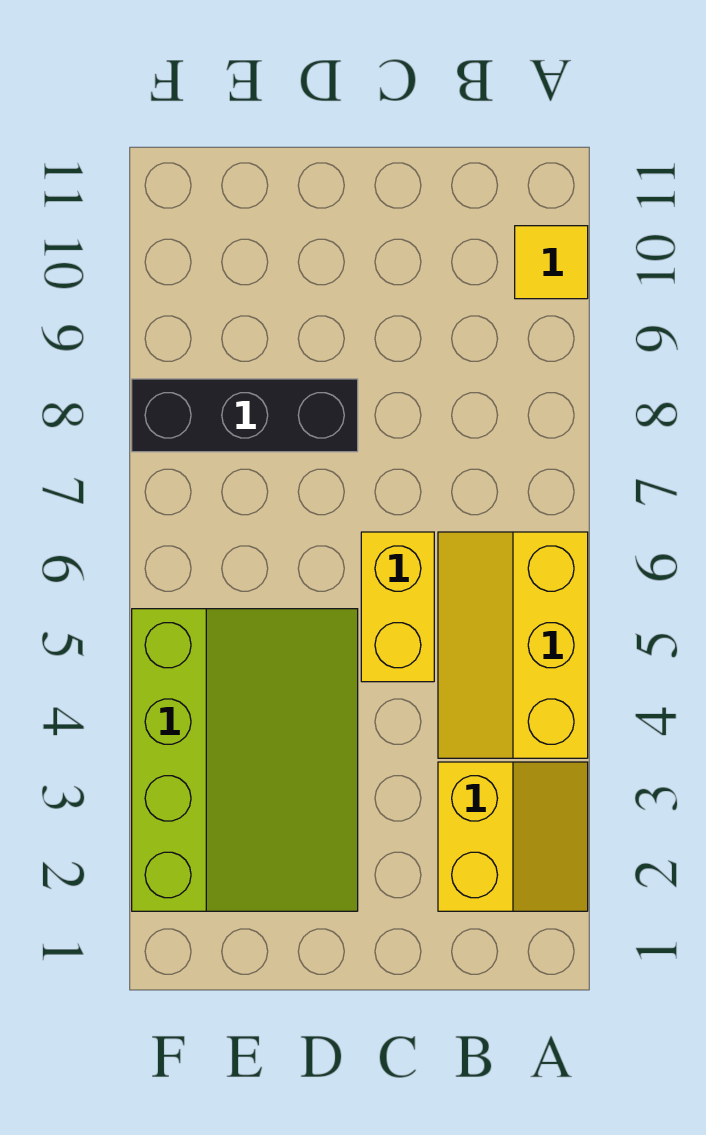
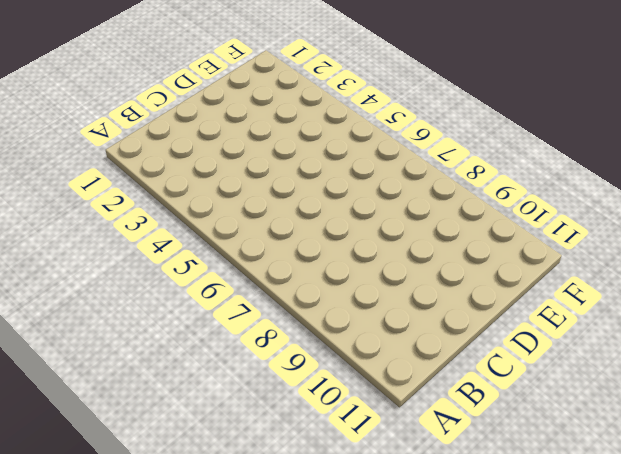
none -> yellow 2x2 slope [438,762,588,911]
none -> yellow 2x3 slope [438,532,588,758]

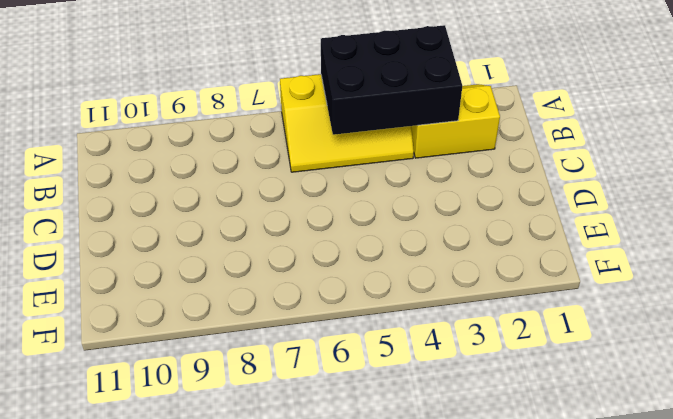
black 2x3 brick [321,25,462,135] -> none
none -> yellow 1x1 tile [515,226,588,299]
none -> yellow 1x2 brick [361,532,434,682]

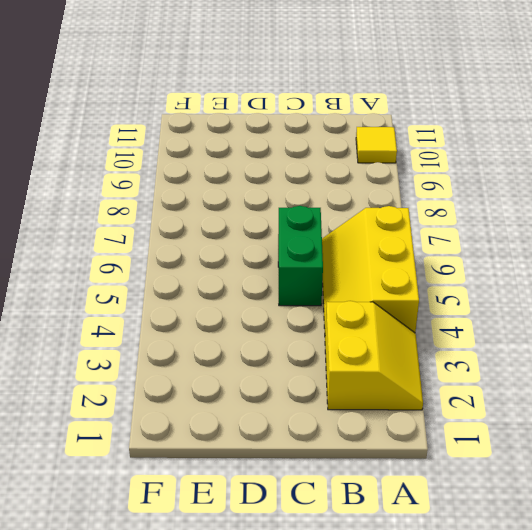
green 1x2 brick [278,206,323,306] -> yellow 1x2 brick [361,532,434,682]
none -> lime 3x4 slope [132,609,358,911]
none -> black 1x3 brick [132,379,358,452]

